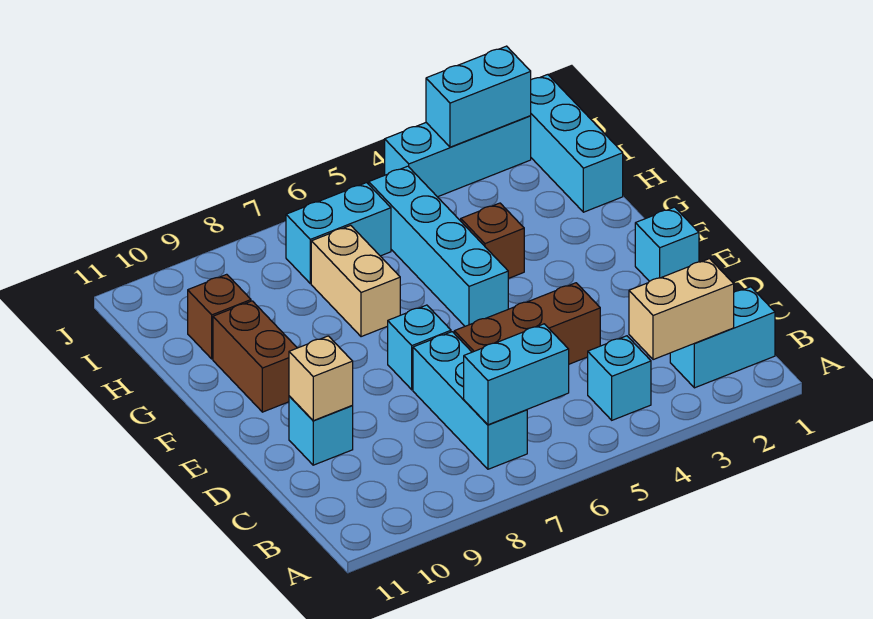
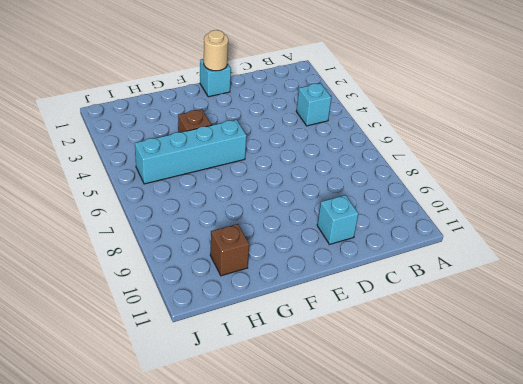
tan 1x1 round brick [204,30,228,71] -> none
none -> cyan 1x2 brick [670,287,775,388]
none -> cyan 1x3 brick [413,332,527,469]
none -> brown 1x3 brick [454,283,600,364]

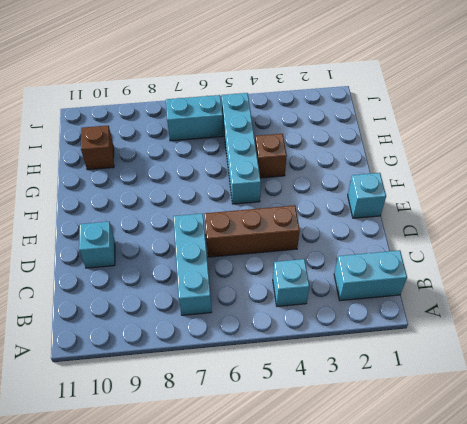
none -> cyan 1x1 brick [388,305,451,390]
none -> brown 1x2 brick [213,301,297,412]
none -> tan 1x2 brick [311,225,400,337]

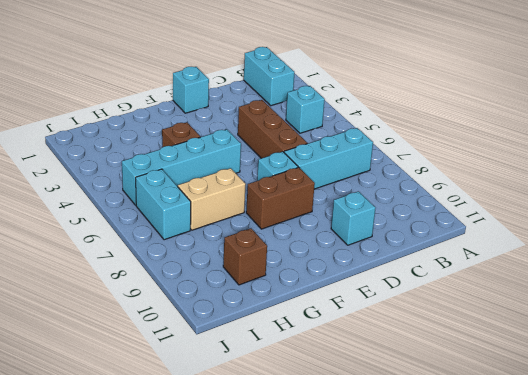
brown 1x2 brick [246,167,315,229] -> brown 1x2 brick moved to [213,301,297,412]
none -> cyan 1x3 brick [531,75,623,212]
none -> cyan 1x3 brick [385,116,531,197]
none -> tan 1x2 brick [629,259,734,360]

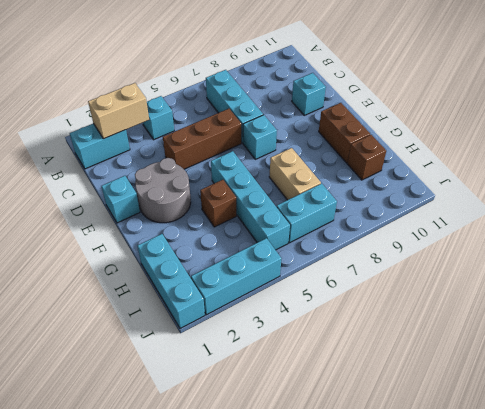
grey 2x2 round brick [135,158,191,223] -> none
none -> cyan 1x2 brick [464,324,569,425]
none -> tan 1x1 brick [289,336,353,421]
none -> cyan 1x2 brick [426,46,531,147]

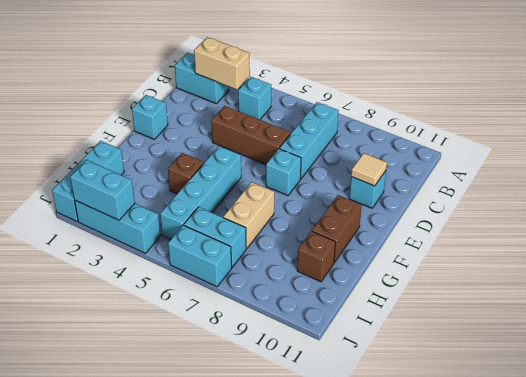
tan 1x1 tile [351,153,387,186] -> tan 1x1 brick [289,336,353,421]
cyan 1x2 brick [168,225,232,287] -> cyan 1x2 brick moved to [464,324,569,425]

